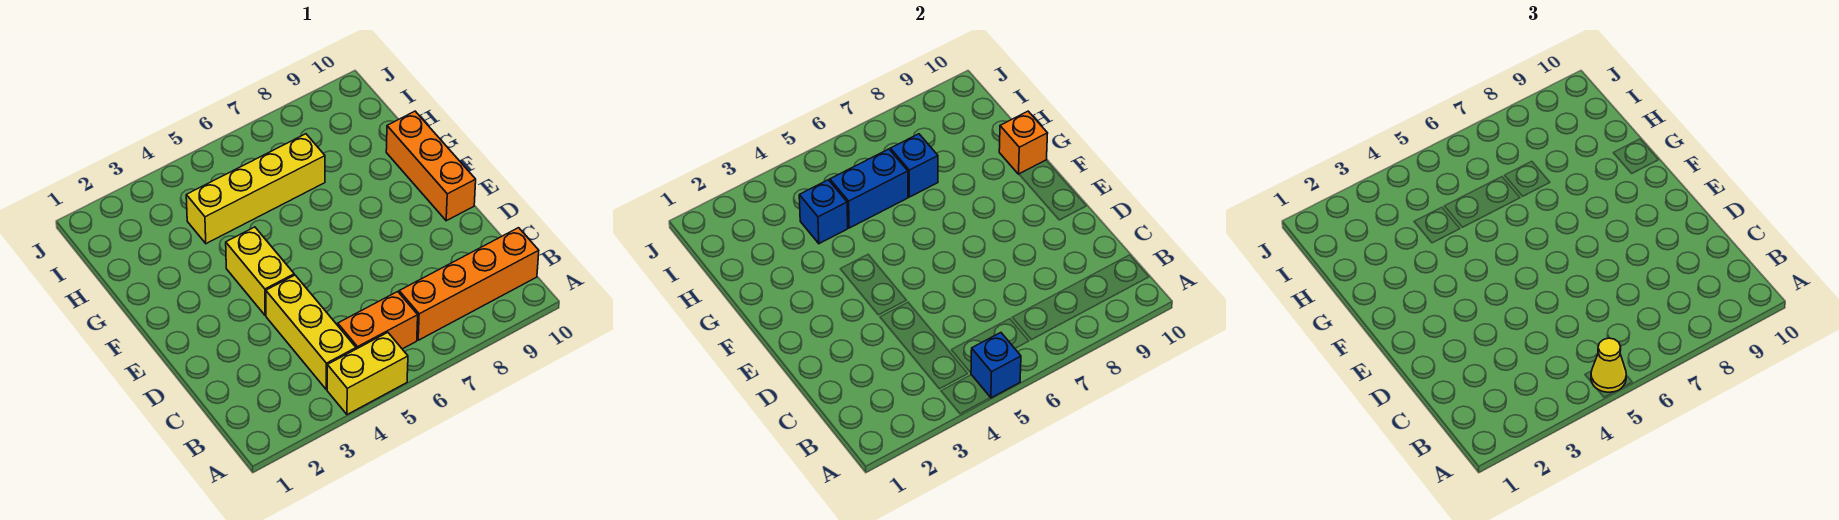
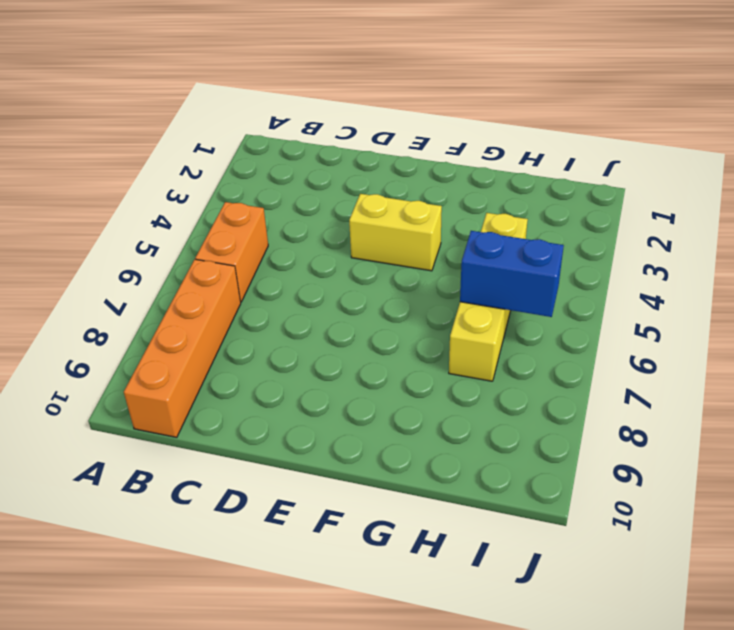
blue 1x2 brick [460,231,564,317] -> blue 1x2 brick turned to [830,149,908,228]
none -> yellow 1x2 brick [327,333,408,415]
none -> yellow 1x3 brick [266,275,356,389]
none -> orange 1x3 brick [386,111,476,221]

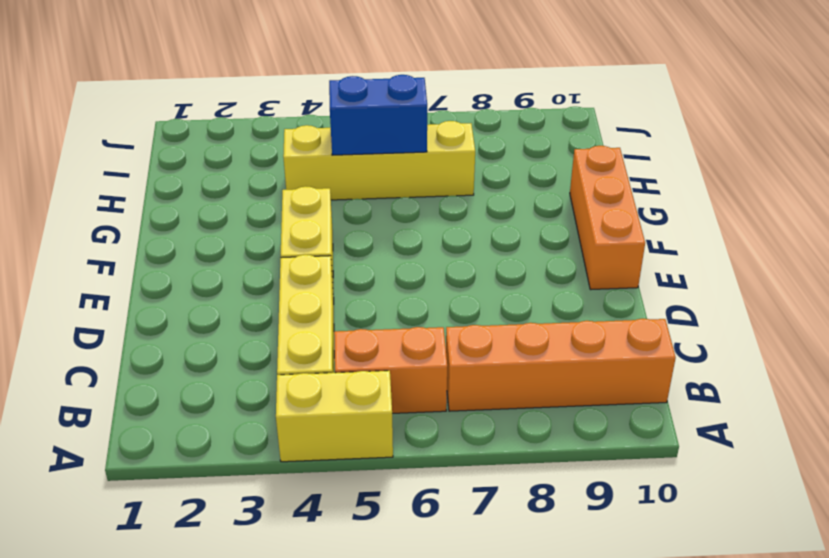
none -> blue 1x1 brick [971,333,1021,398]
none -> orange 1x1 brick [999,111,1048,174]
none -> blue 1x1 brick [799,180,848,244]

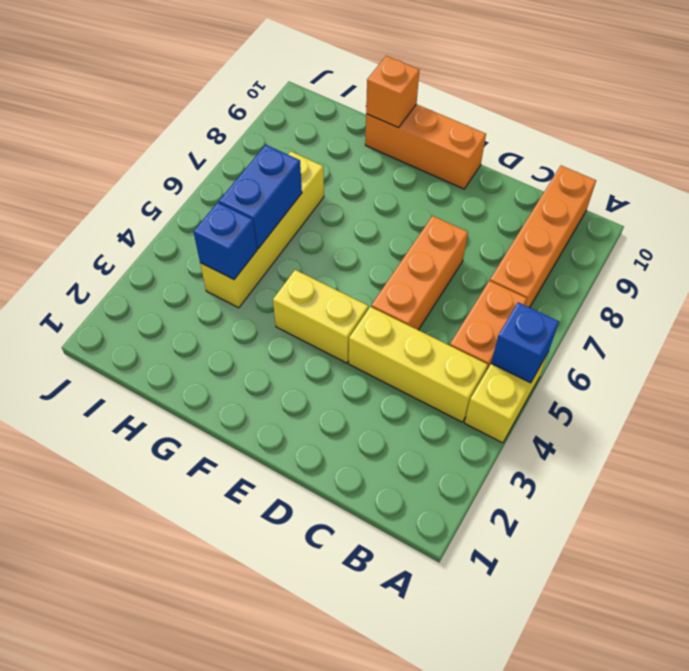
orange 1x3 brick [371,216,468,330] -> none
none -> blue 1x1 brick [890,134,938,197]
none -> yellow 1x1 cone [1591,338,1626,392]

